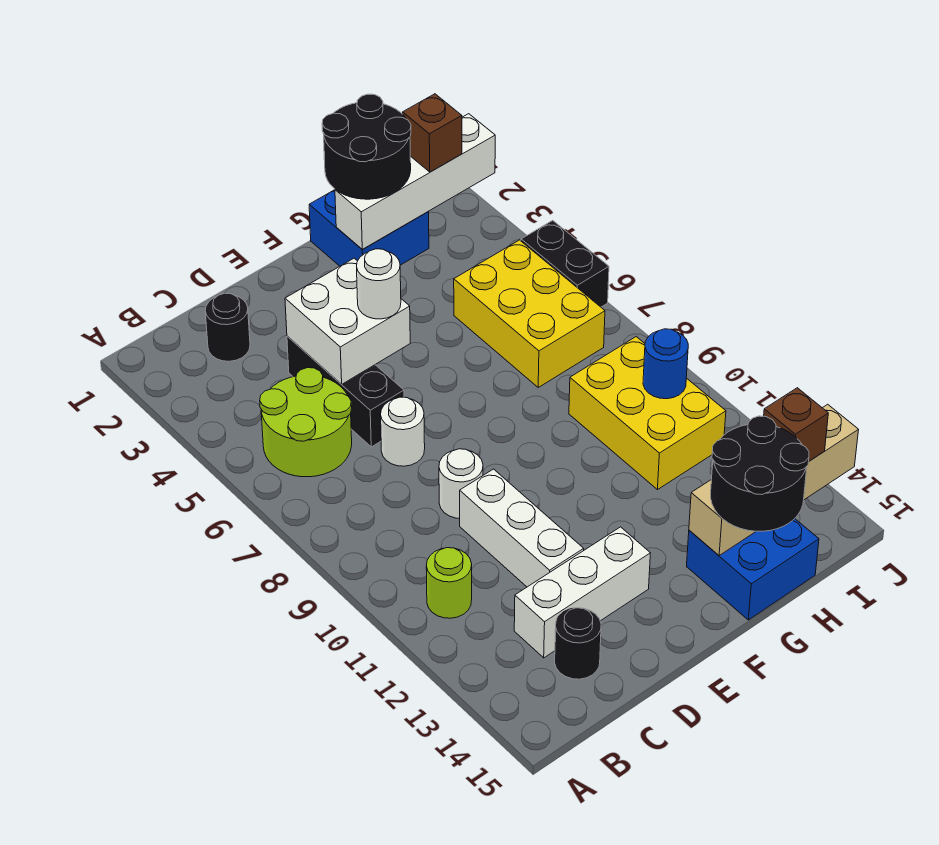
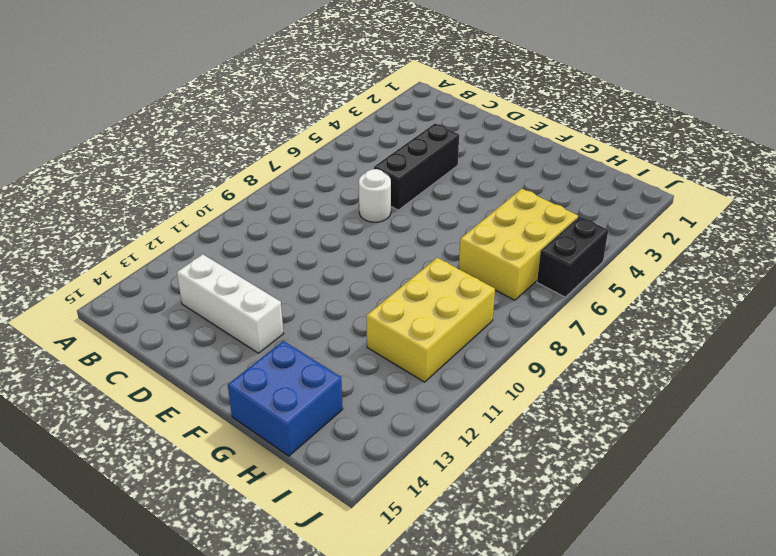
none -> lime 2x2 round brick [260,368,352,477]
none -> lime 1x1 round brick [426,548,472,618]
none -> black 1x1 round brick [205,293,250,361]

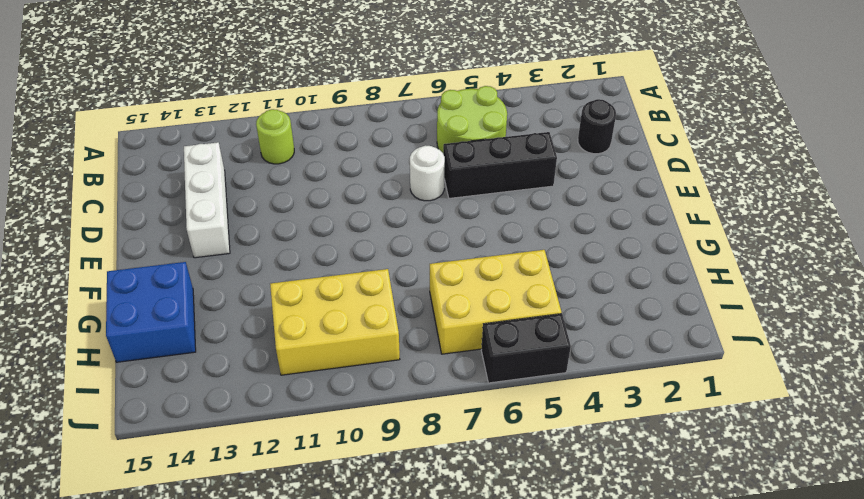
none -> black 1x1 round brick [555,608,601,679]
none -> white 1x1 round brick [439,449,483,518]
none -> white 1x3 brick [460,469,584,587]

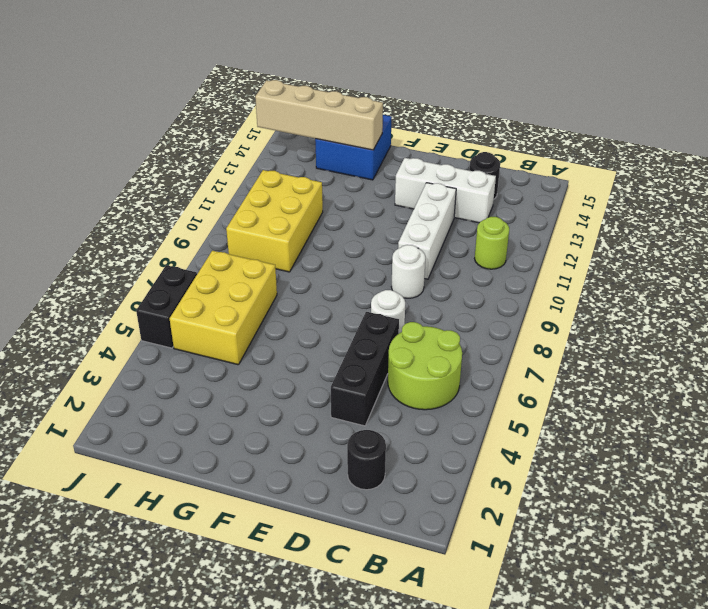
none -> blue 2x2 brick [309,190,429,266]
none -> white 2x2 brick [285,258,410,384]
none -> white 1x4 brick [335,114,495,250]

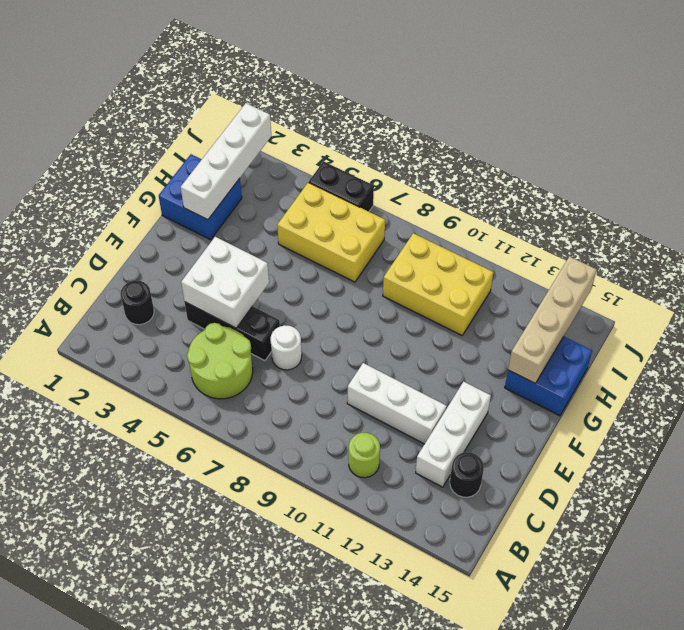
none -> white 1x1 round brick [439,449,483,518]
none -> blue 1x1 round brick [643,329,688,399]
none -> white 1x1 round brick [357,249,401,319]

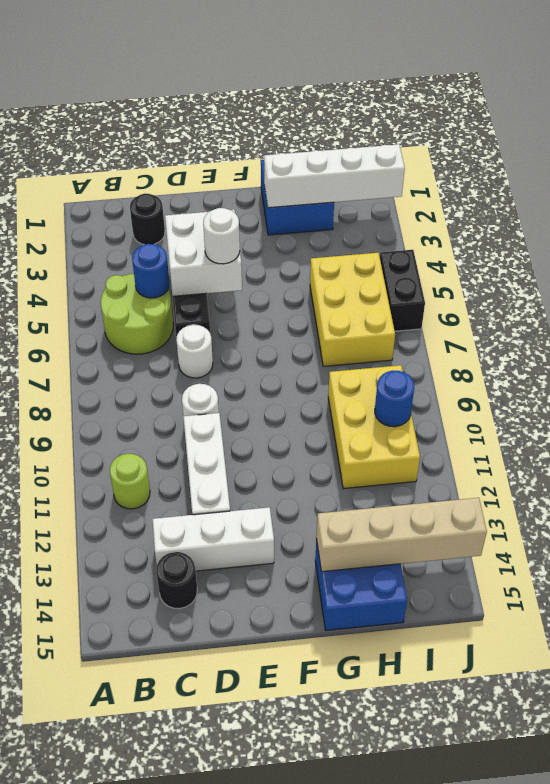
blue 1x1 round brick [132,244,169,298] -> none
none -> black 2x2 round brick [322,94,411,199]
none -> black 2x2 round brick [711,416,809,531]
none -> brown 1x1 brick [403,94,462,172]

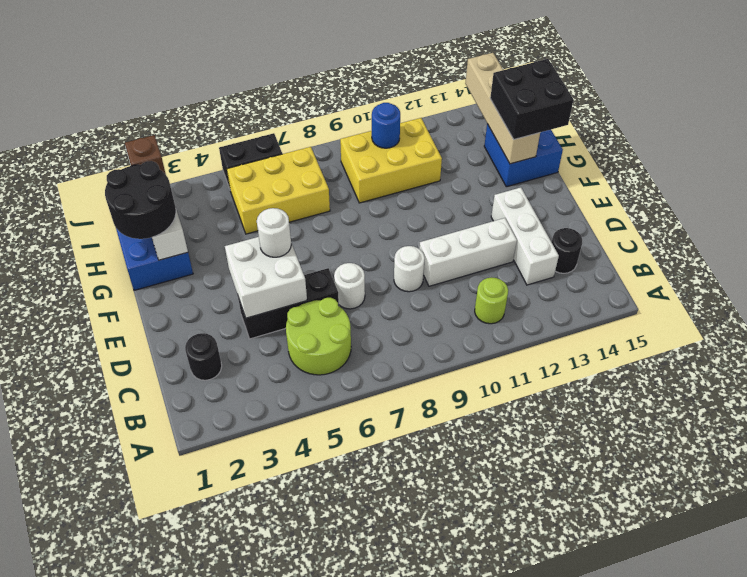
black 2x2 brick [490,59,574,139] -> black 2x2 round brick [711,416,809,531]
none -> brown 1x1 brick [764,388,828,461]

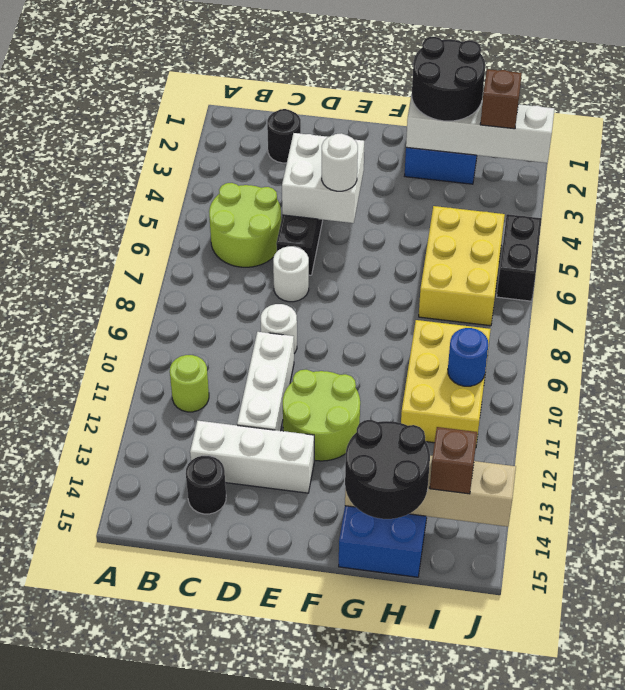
lime 2x2 round brick [283,370,360,461] -> none

